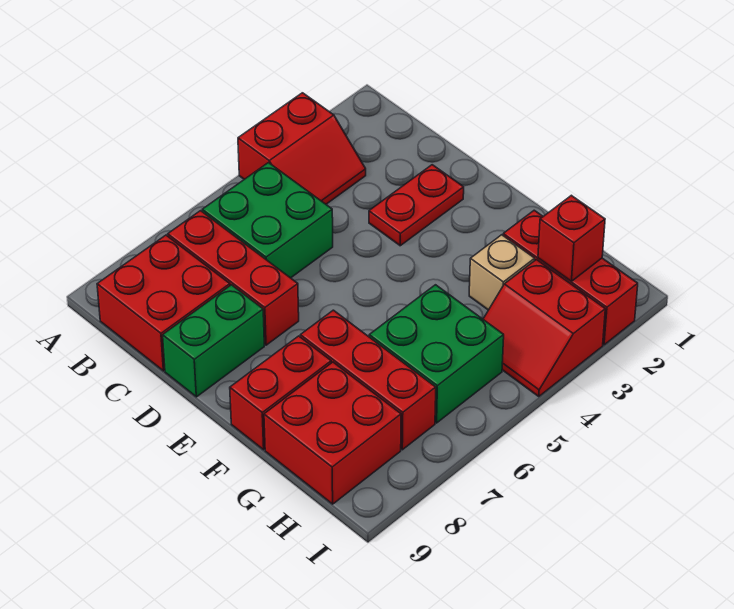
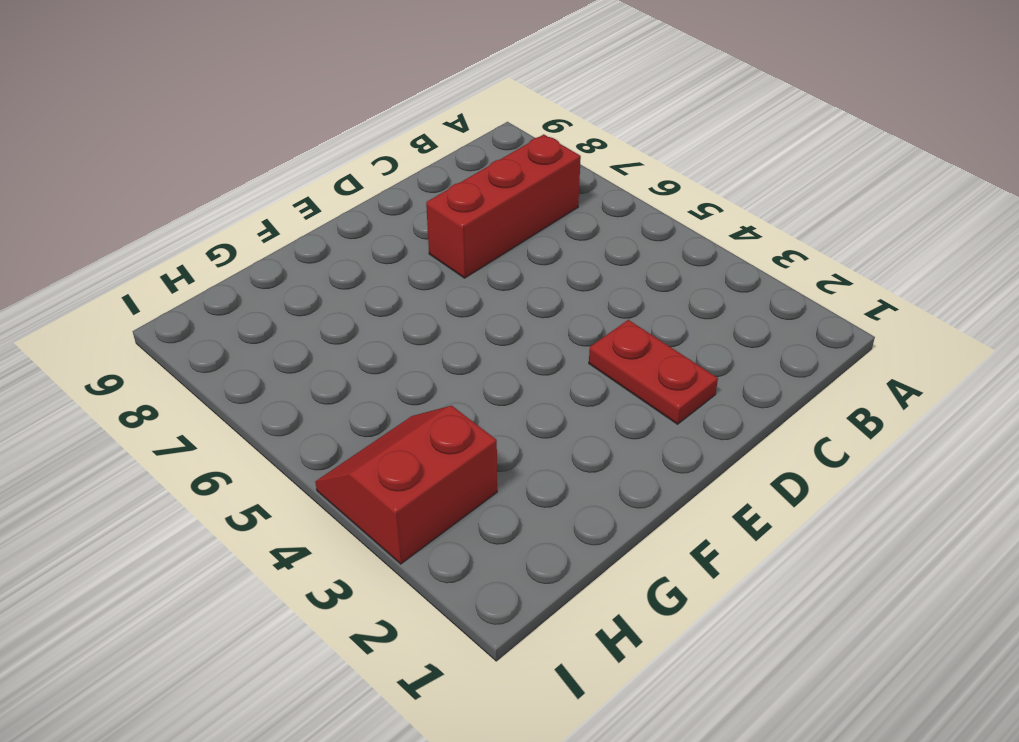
none -> red 2x2 slope [238,93,366,204]
none -> green 2x2 brick [202,163,333,278]
none -> red 2x2 brick [97,235,230,371]

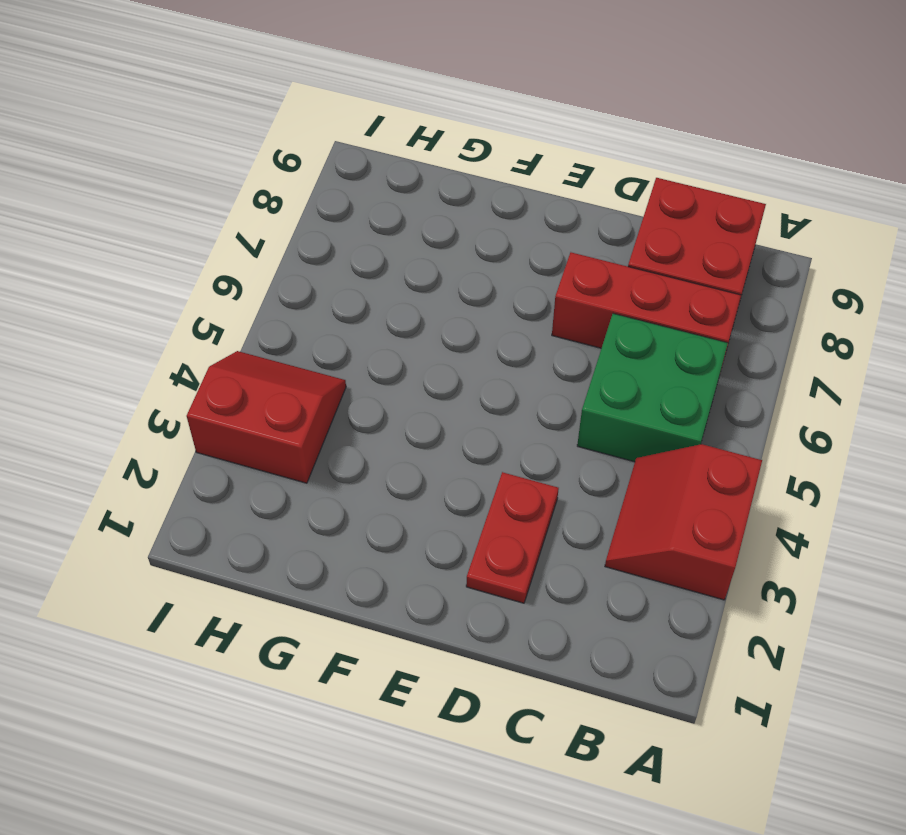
none -> green 1x2 brick [163,285,264,397]
none -> red 1x3 brick [300,310,436,450]
none -> red 1x2 brick [230,336,331,450]

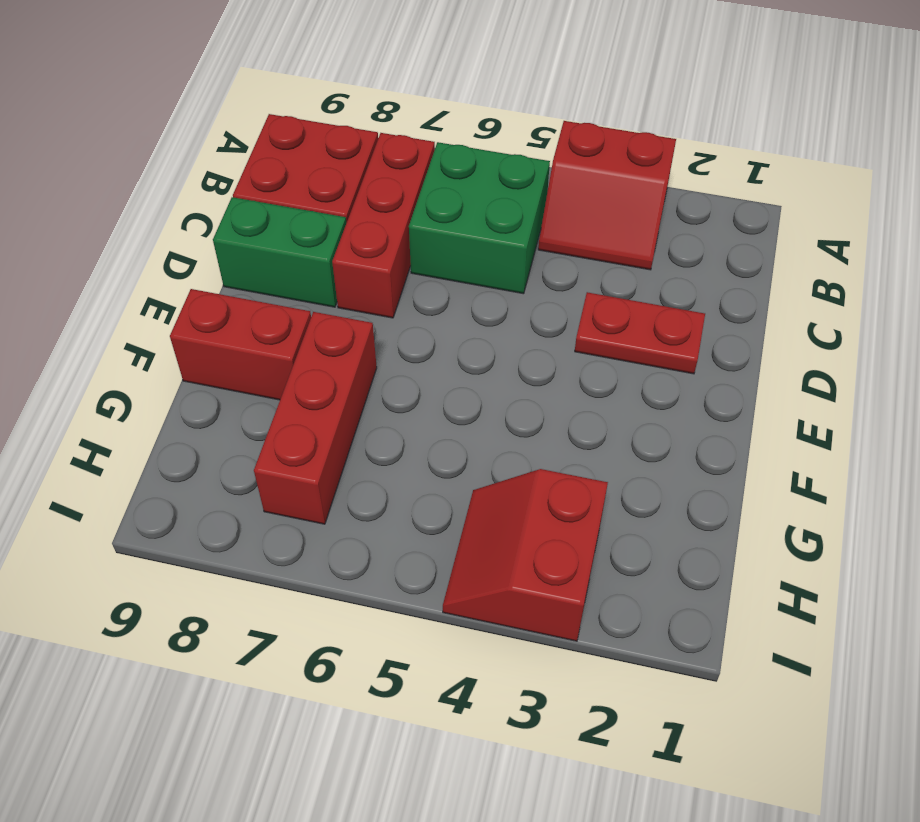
none -> red 1x3 brick [503,210,638,345]
none -> tan 1x1 brick [469,235,535,310]
none -> green 2x2 brick [369,285,504,423]

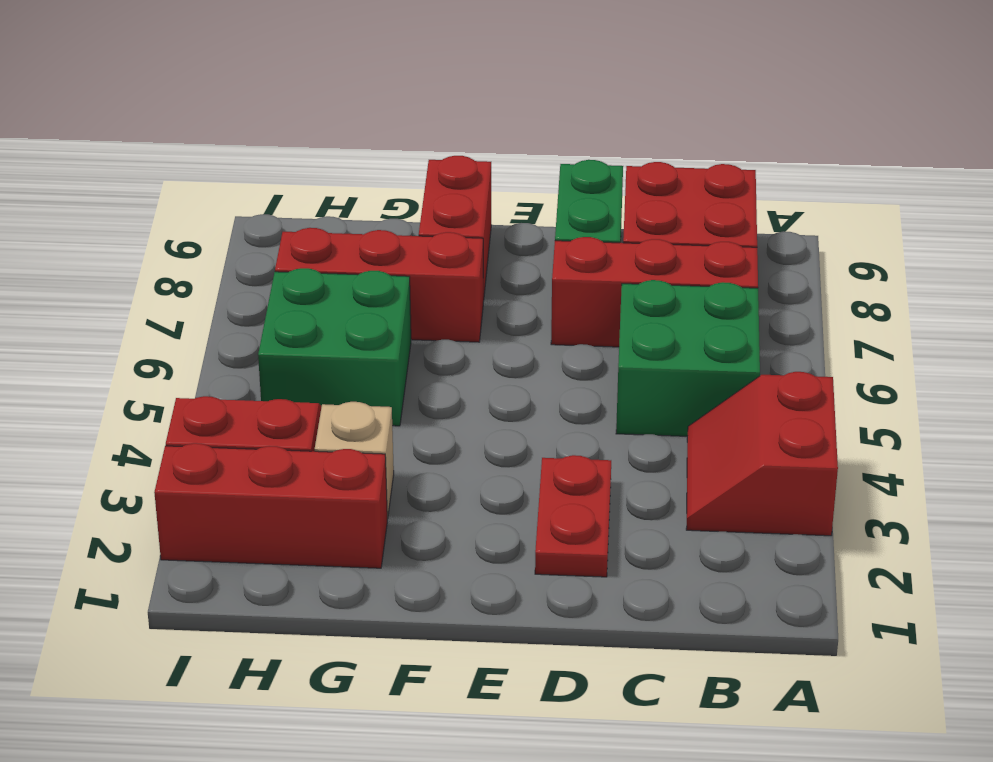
none -> red 2x2 brick [264,362,401,504]
none -> red 1x1 brick [538,195,605,281]

